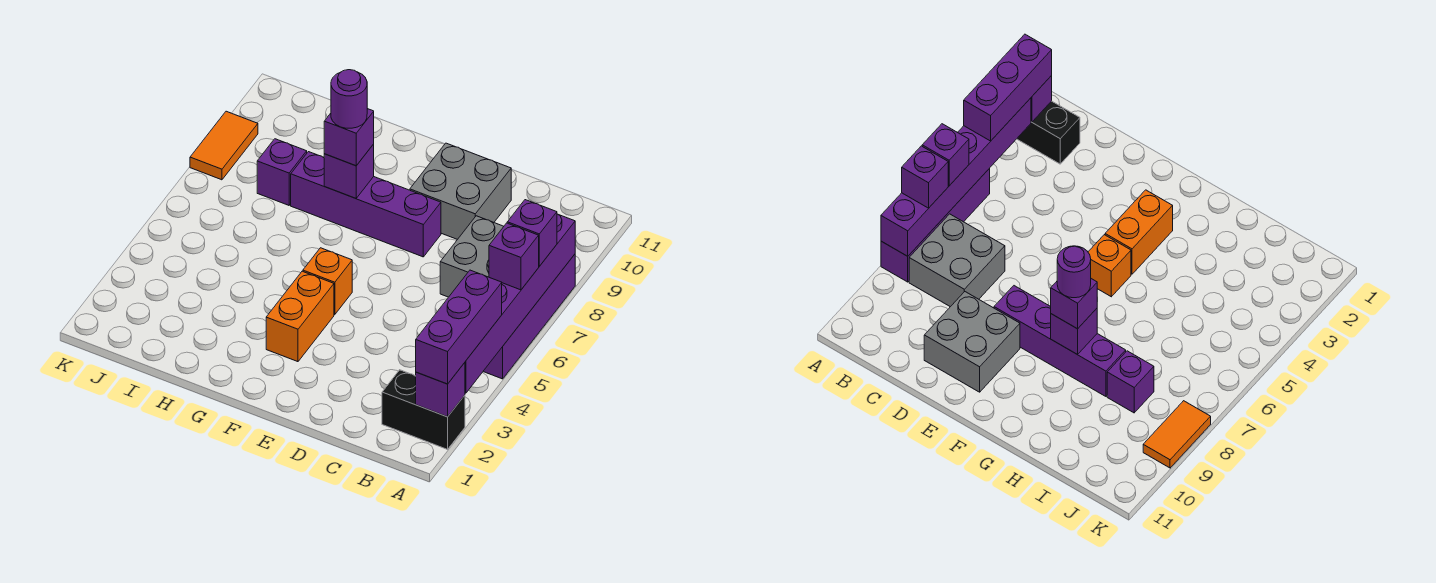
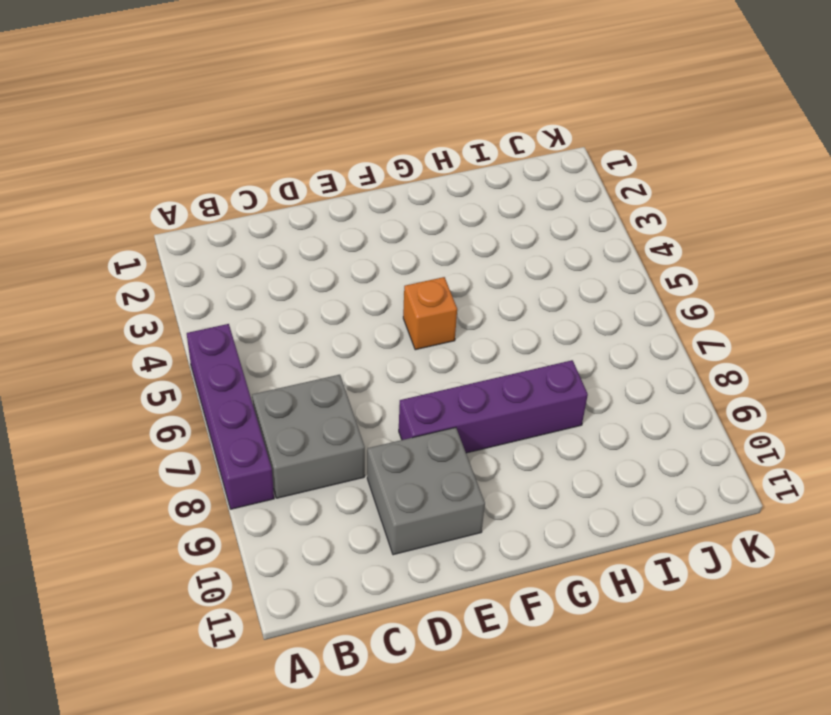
none -> black 1x2 brick [382,370,465,449]
none -> orange 1x2 brick [266,271,334,362]
none -> purple 1x1 brick [257,139,307,205]

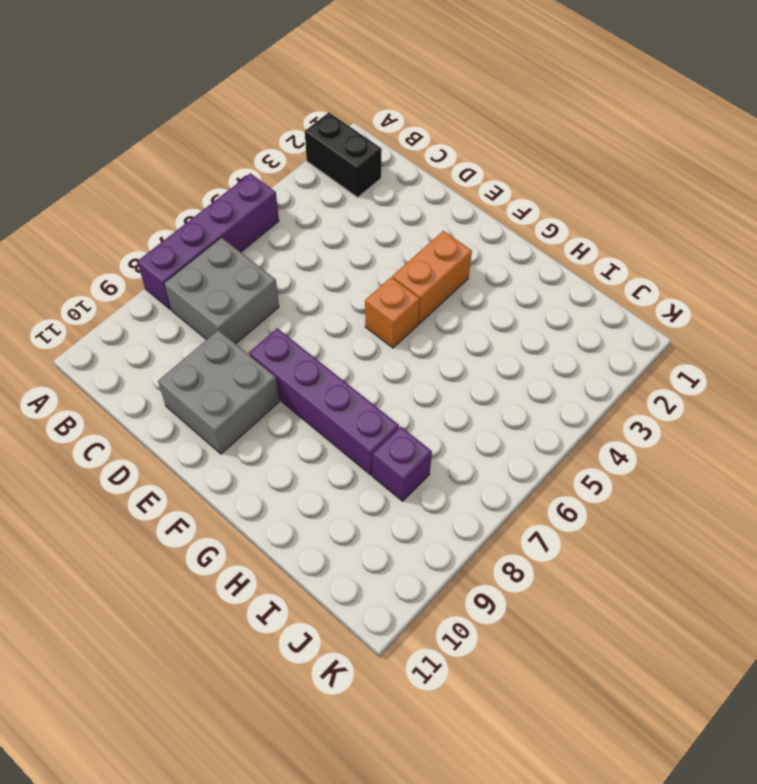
none -> orange 1x2 tile [190,111,258,180]
none -> purple 1x1 brick [416,363,465,417]
none -> purple 1x6 brick [465,214,575,393]

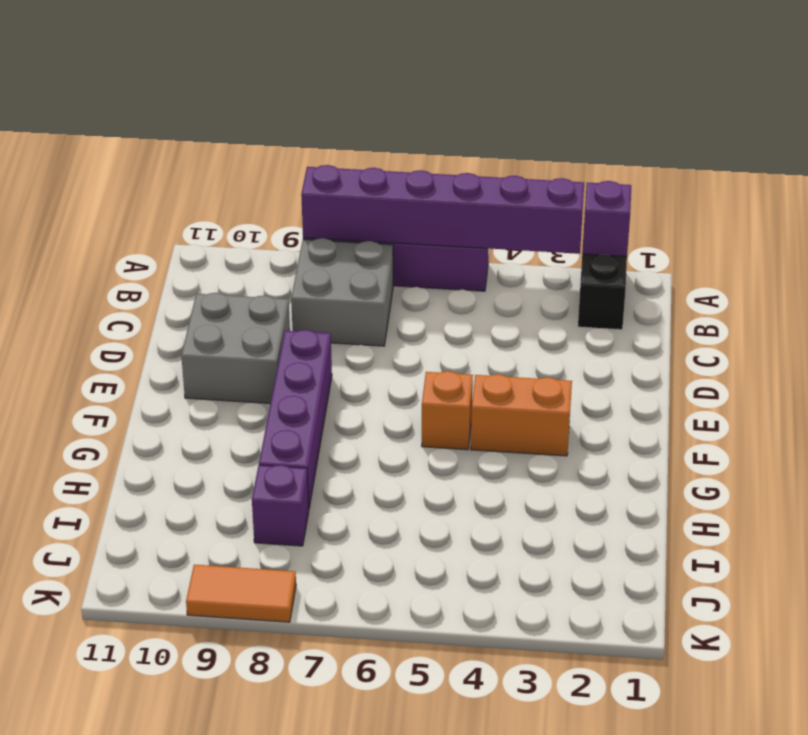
none -> purple 1x1 brick [324,144,374,198]
none -> purple 1x3 brick [416,270,502,384]
none -> purple 1x1 brick [489,223,539,290]

